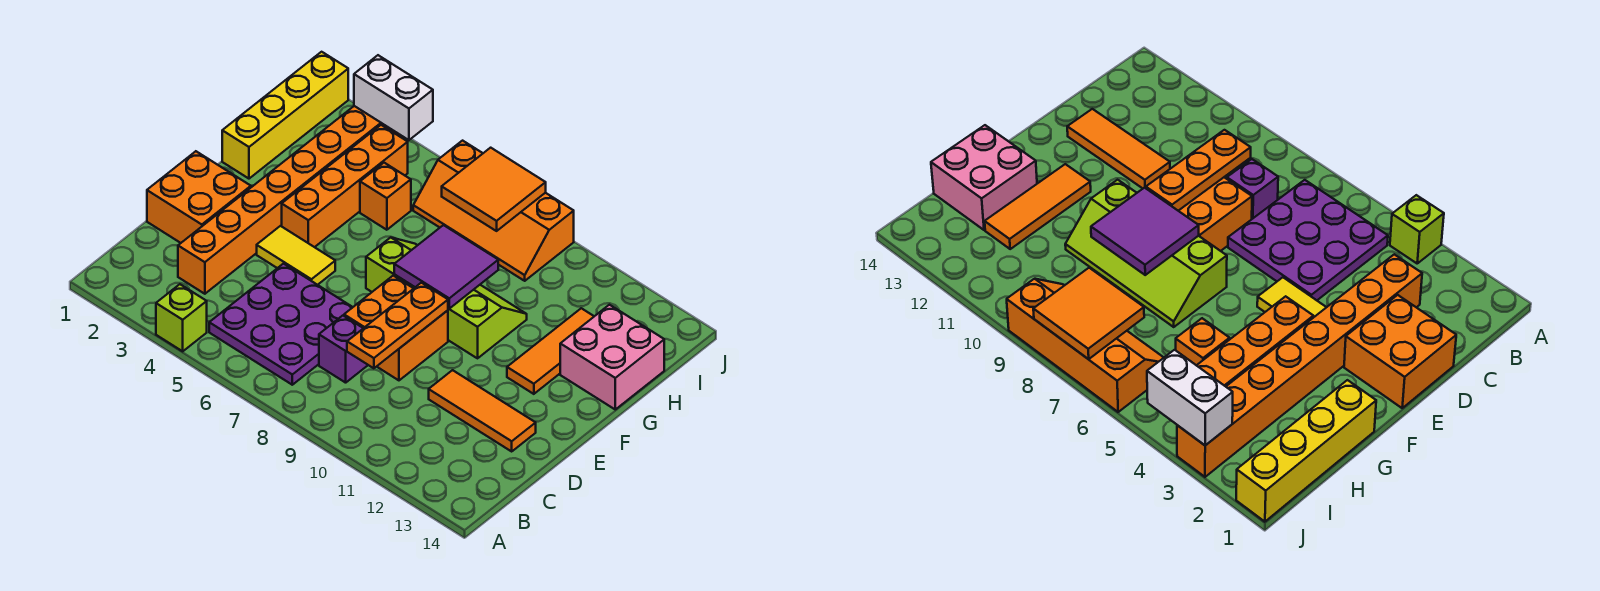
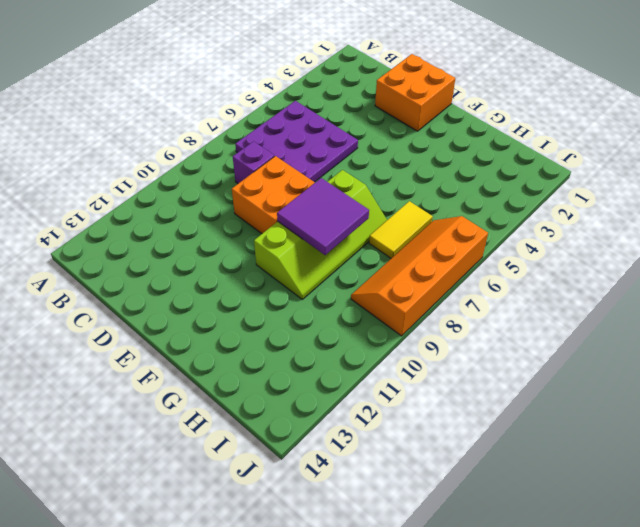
yellow 1x2 tile [369,201,433,258] -> yellow 1x2 tile moved to [257,226,335,285]
none -> lime 1x1 brick [156,284,207,351]
none -> orange 1x8 brick [178,106,403,294]
none -> orange 1x3 tile [429,370,536,451]

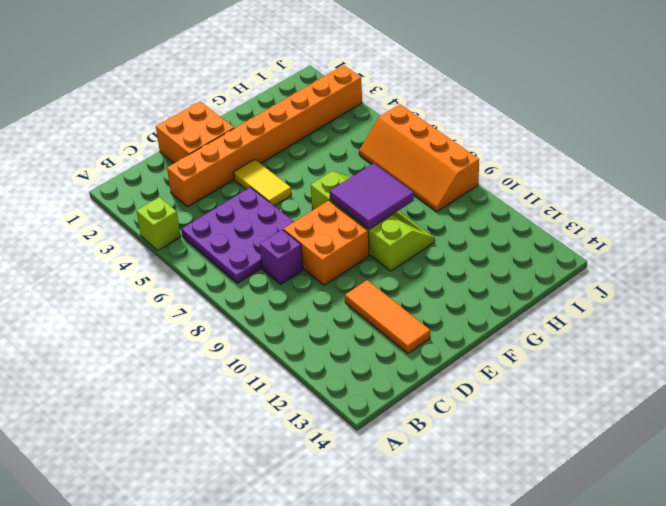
none -> orange 1x4 brick [282,125,408,247]
none -> orange 1x3 tile [507,308,594,394]
none -> yellow 1x4 brick [222,52,348,179]

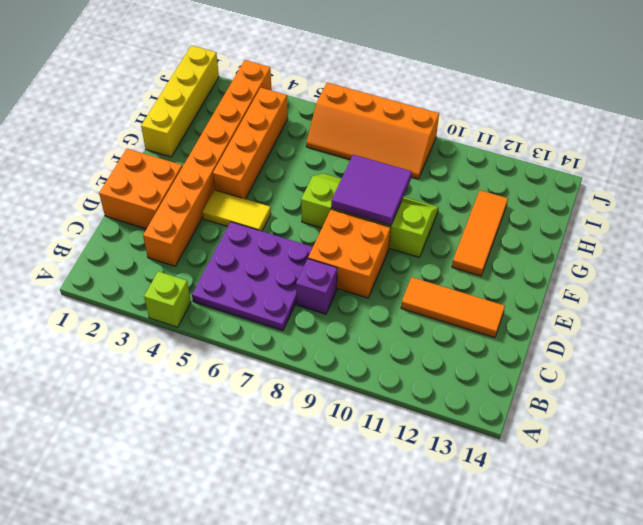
none -> pink 2x2 brick [560,305,664,409]
none -> orange 1x1 brick [360,163,411,230]
none -> orange 1x3 plate [347,283,448,368]

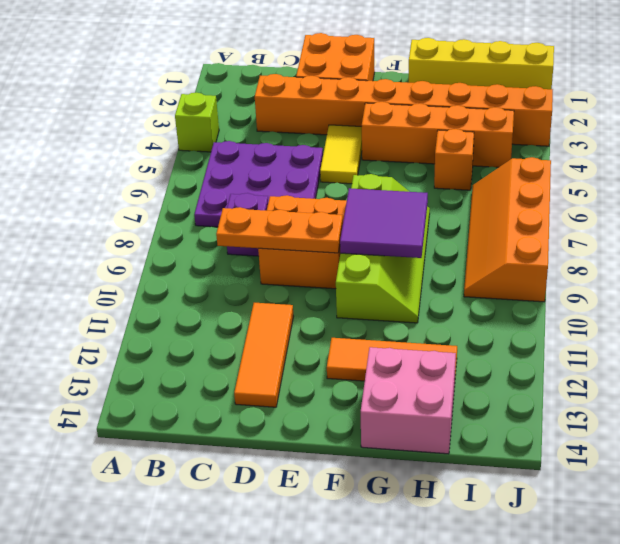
none -> orange 2x2 tile [442,148,546,231]
none -> white 1x2 brick [354,55,433,140]

